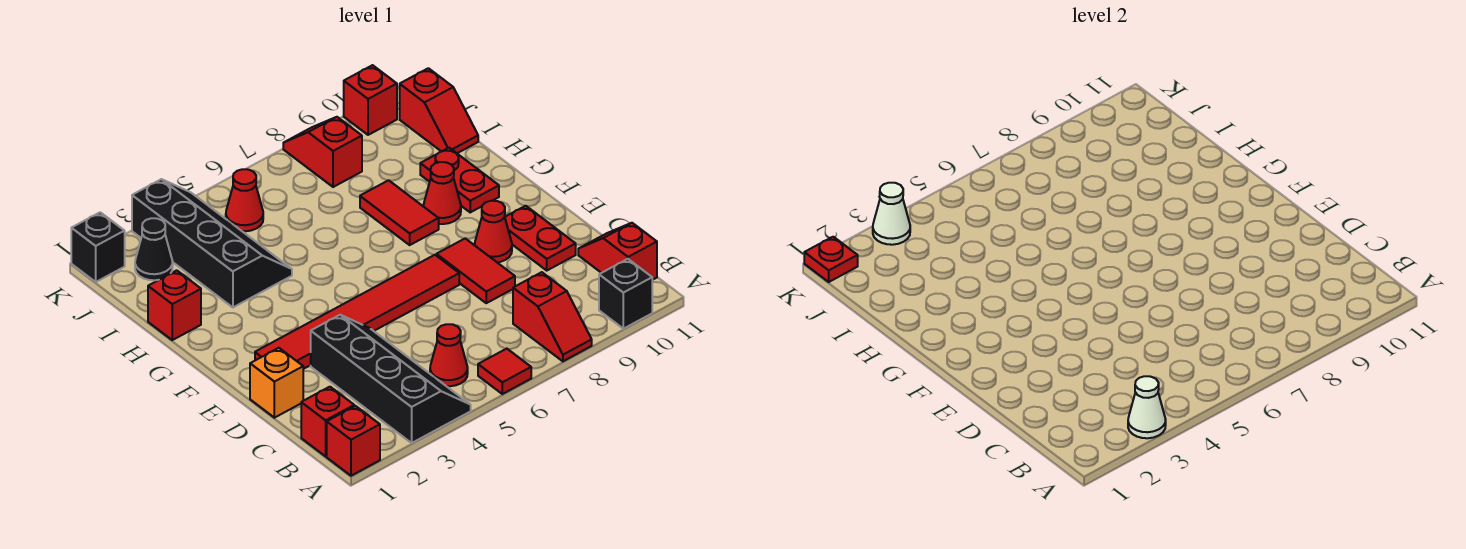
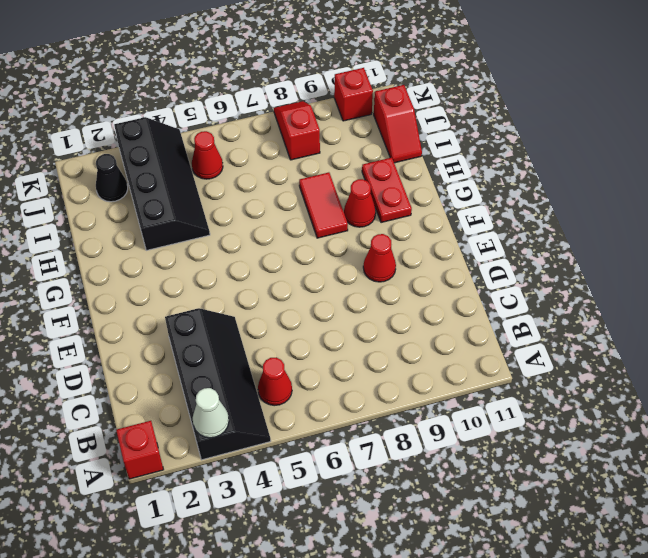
none -> red 1x1 tile [478,349,531,394]
none -> red 1x2 slope [513,272,592,361]
none -> black 1x1 brick [599,259,652,329]

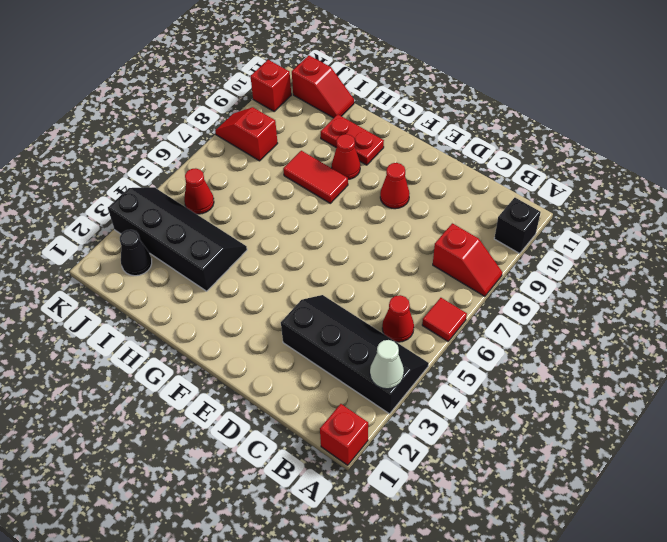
none -> red 1x1 brick [301,387,354,456]
none -> red 1x2 slope [578,223,657,280]
none -> orange 1x1 brick [250,348,303,418]

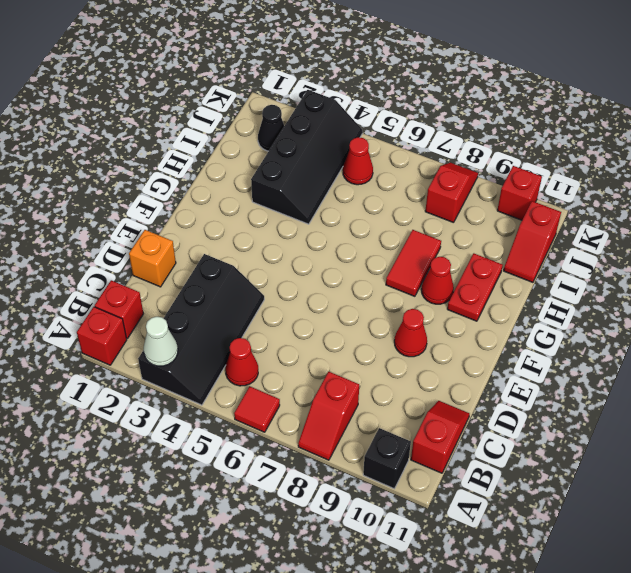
none -> red 1x2 tile [436,238,515,303]
none -> red 1x2 plate [505,206,576,270]
none -> red 1x6 tile [255,255,459,369]

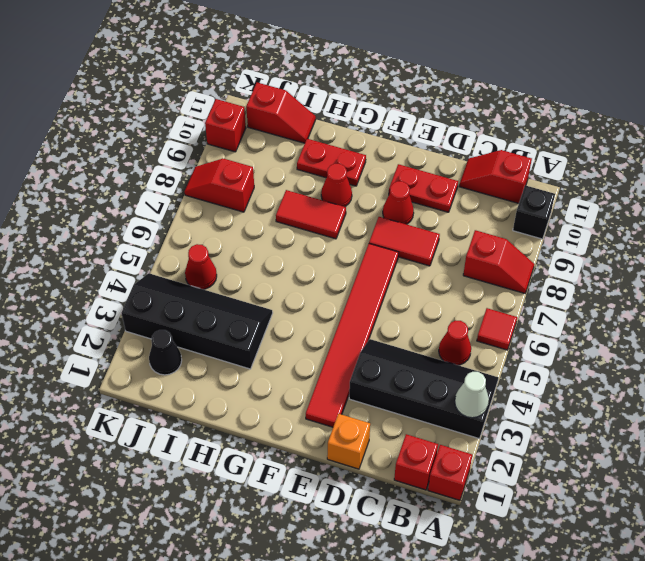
none -> red 1x1 brick [148,270,201,340]
none -> black 1x1 brick [71,212,125,282]
none -> red 1x1 plate [804,237,858,282]

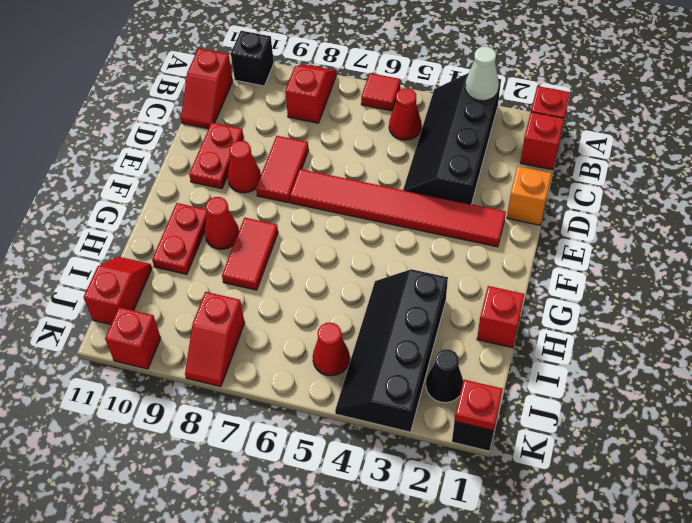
none -> white 1x1 cone [873,183,910,245]

